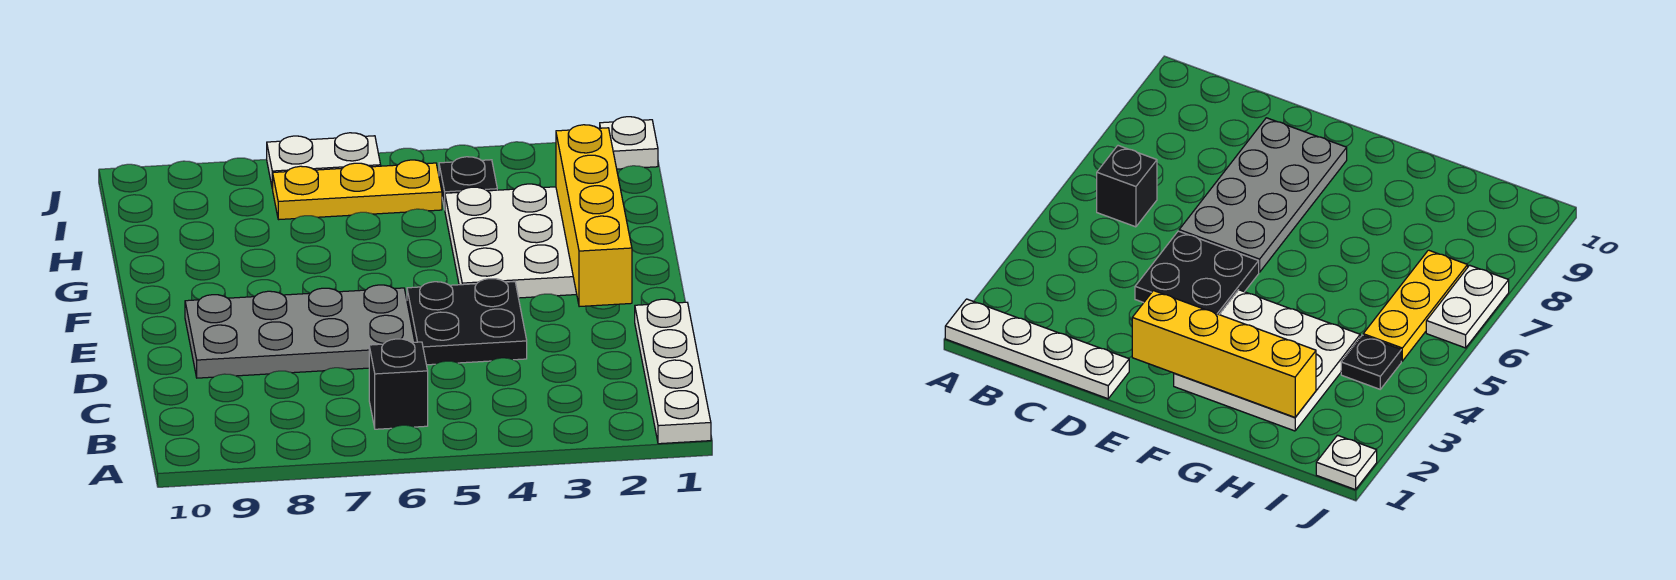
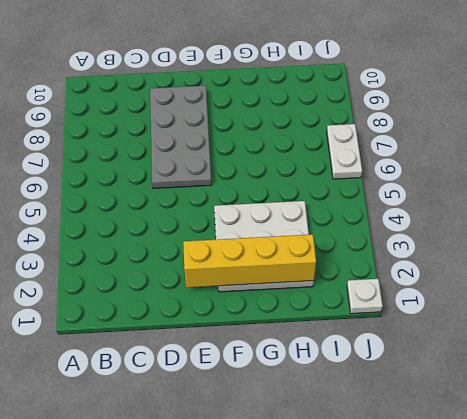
none -> white 1x4 plate [635,299,711,444]
none -> black 1x1 brick [369,339,428,429]

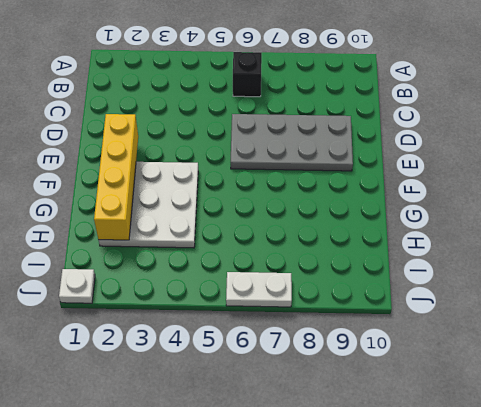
none -> white 1x4 plate [635,299,711,444]
none -> black 2x2 plate [407,279,527,365]

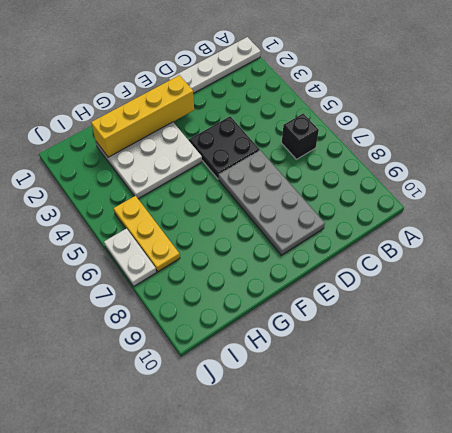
none -> black 1x1 plate [439,157,497,209]
none -> white 1x1 plate [600,117,658,169]

